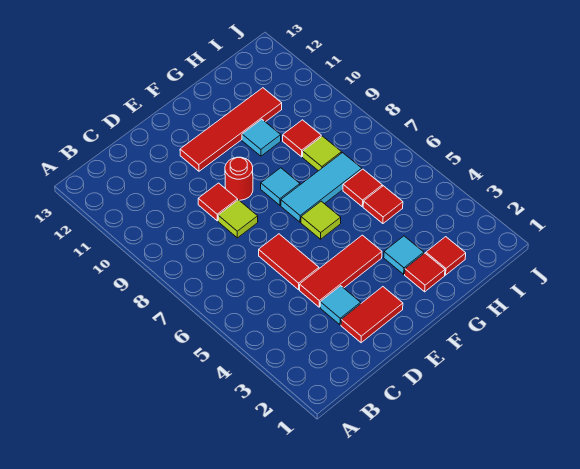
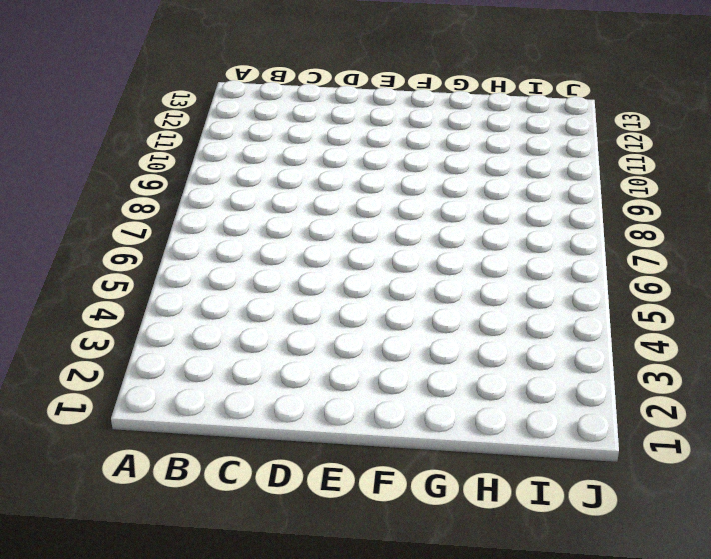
none -> red 1x2 tile [341,287,403,343]
none -> cyan 1x1 tile [320,286,361,325]
none -> red 1x3 tile [300,235,382,307]

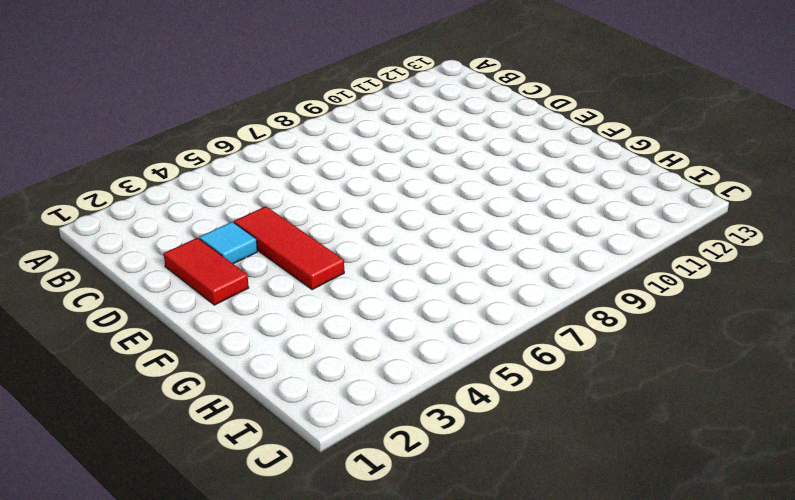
none -> red 1x2 tile [259,234,319,290]
none -> lime 1x1 tile [218,200,258,238]
none -> red 1x1 tile [198,183,238,221]

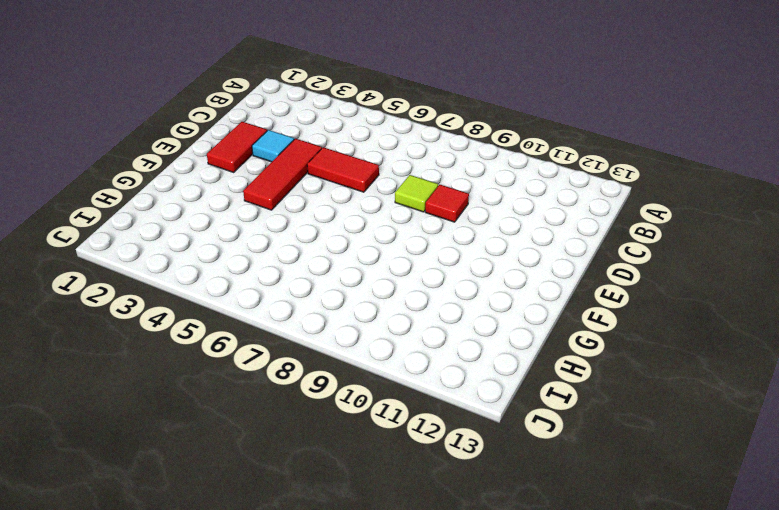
none -> red 1x1 round brick [225,157,253,200]
none -> red 1x4 tile [180,88,282,171]
none -> lime 1x1 tile [301,201,341,239]

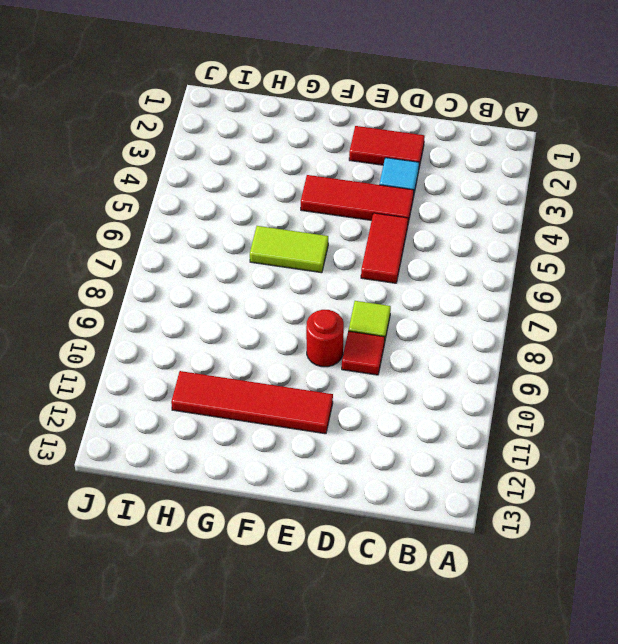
lime 1x2 tile [250,226,328,273] -> lime 1x1 tile [301,201,341,239]
none -> cyan 1x3 tile [281,153,362,222]
none -> cyan 1x1 tile [261,168,300,205]
none -> red 1x1 tile [405,253,445,292]

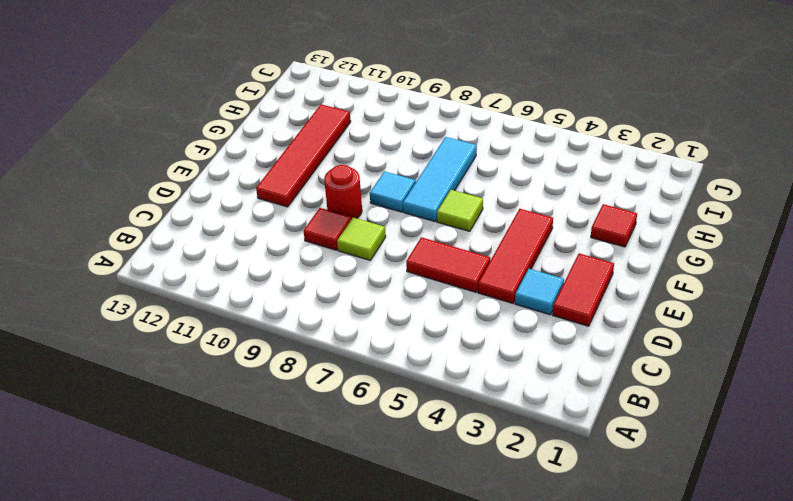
none -> cyan 1x1 tile [384,236,424,274]
none -> cyan 1x1 tile [242,119,281,156]
none -> red 1x1 tile [426,237,466,275]

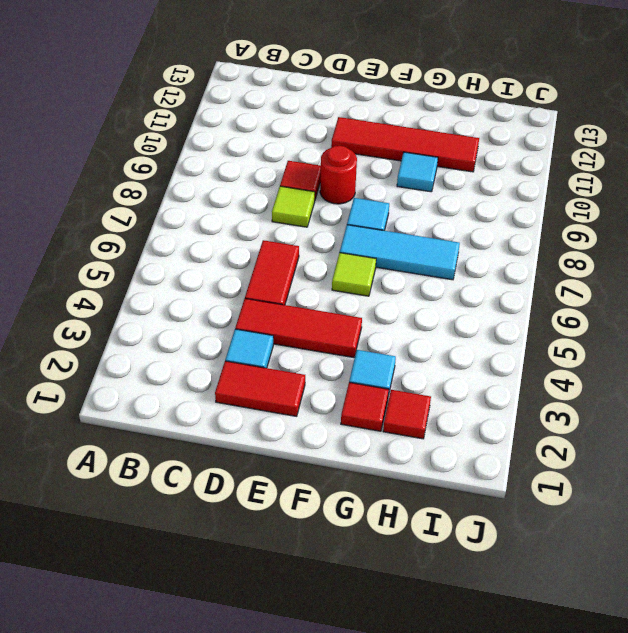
none -> red 1x1 tile [363,186,403,224]
none -> red 1x1 tile [343,169,382,207]
none -> lime 1x1 tile [303,136,342,171]

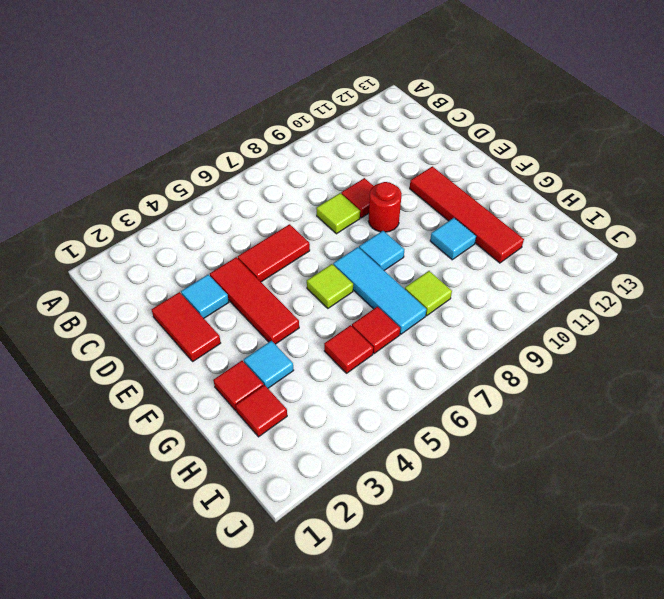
none -> red 1x1 tile [283,120,321,157]

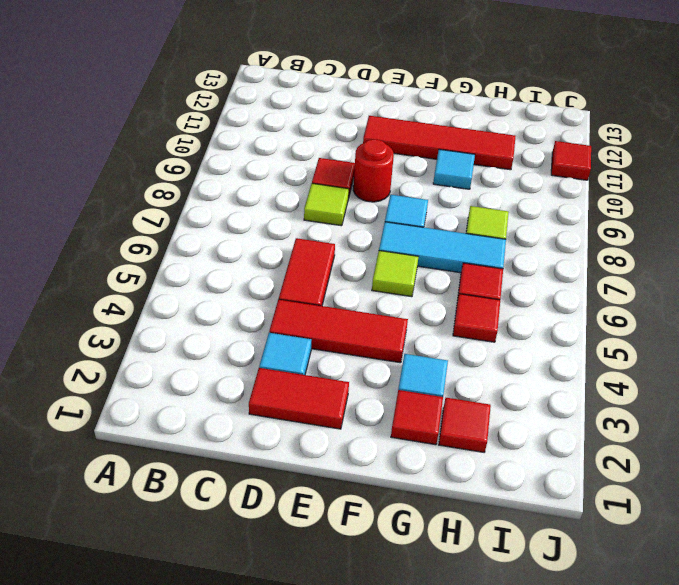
red 1x1 tile [551,141,591,180] -> red 1x1 tile moved to [283,120,321,157]

